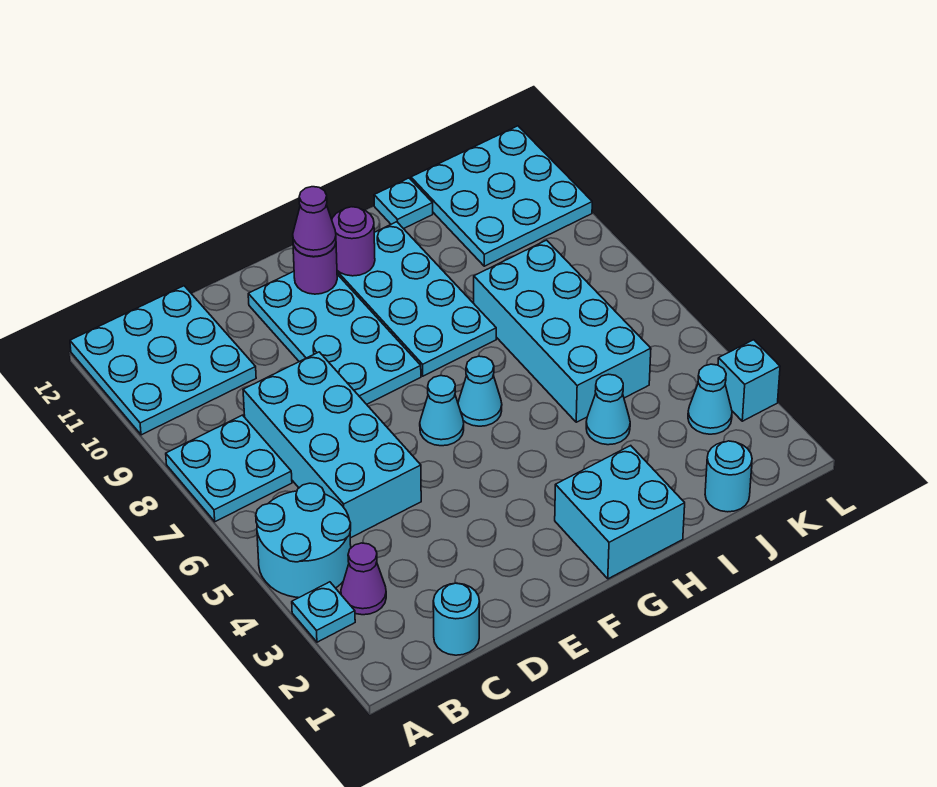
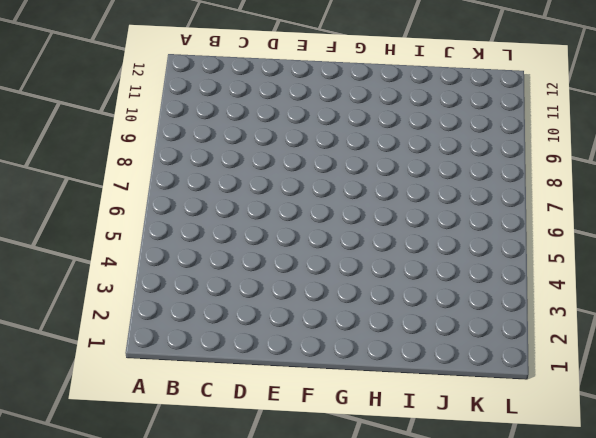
none -> cyan 1x1 plate [292,582,355,642]
none -> cyan 2x2 round brick [256,483,351,598]
none -> cyan 2x2 plate [166,415,292,522]

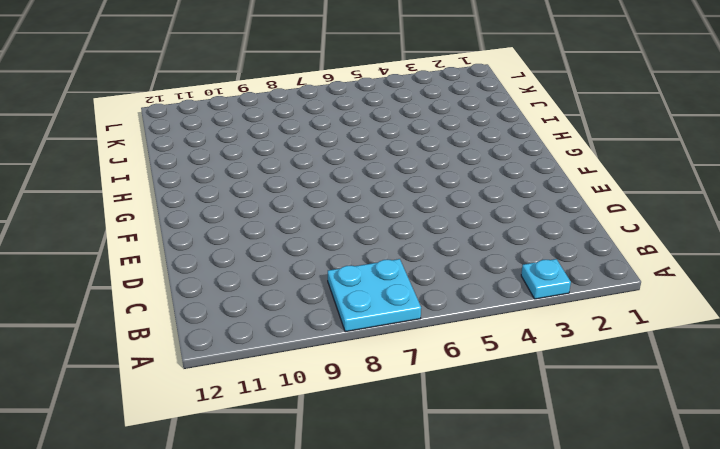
none -> cyan 2x2 round brick [256,483,351,598]
none -> cyan 3x3 plate [70,286,256,435]
none -> purple 1x1 cone [341,543,386,615]

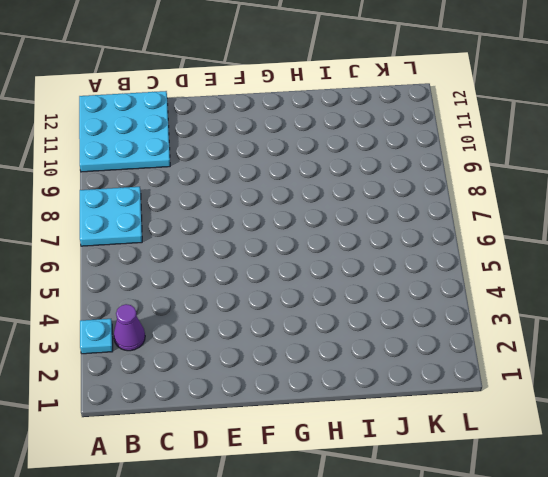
none -> cyan 2x2 round brick [256,483,351,598]
none -> cyan 1x1 round brick [433,583,480,655]
none -> cyan 2x4 brick [243,352,421,538]

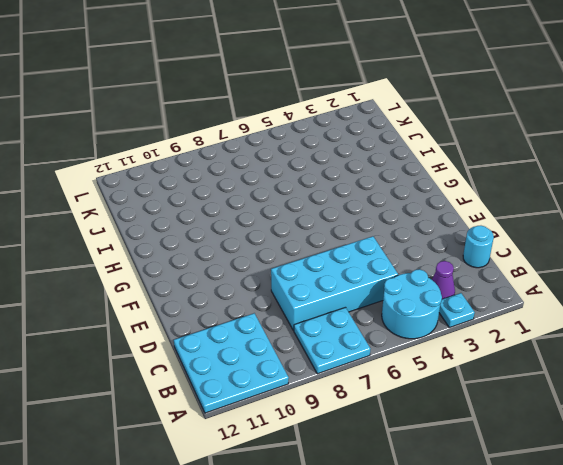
none -> cyan 2x4 plate [248,272,421,404]
none -> cyan 1x1 cone [420,376,464,446]
none -> cyan 2x2 brick [555,446,685,579]

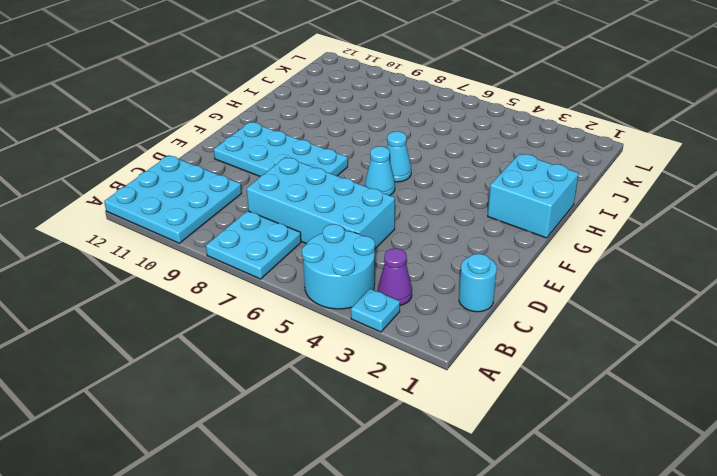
none -> cyan 2x4 plate [337,222,496,376]
none -> cyan 1x1 cone [586,374,630,445]
none -> cyan 2x4 brick [474,240,651,422]

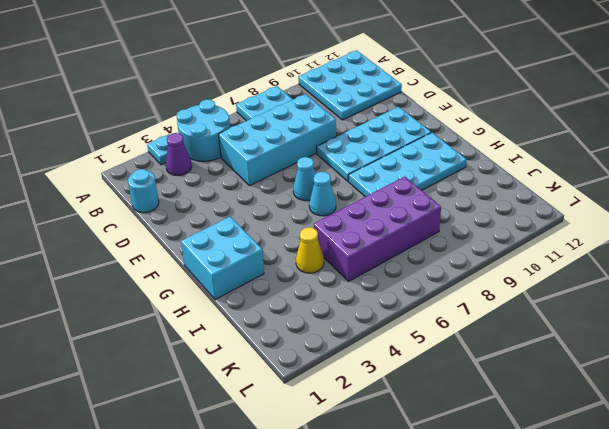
yellow 1x1 cone [296,227,324,273] -> cyan 1x1 cone [586,374,630,445]
purple 2x4 brick [314,177,441,281] -> cyan 2x4 brick [474,240,651,422]
none -> cyan 1x1 plate [374,178,433,229]
none -> cyan 1x1 round brick [705,441,752,512]
none -> cyan 3x3 plate [411,126,592,266]

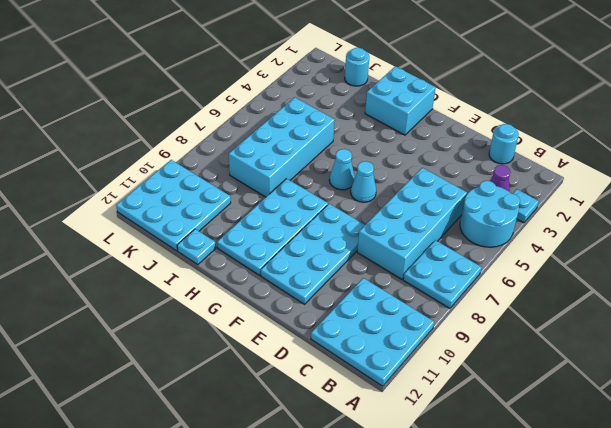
none -> cyan 1x1 cone [586,374,630,445]
none -> cyan 1x1 cone [688,364,732,434]
none -> cyan 1x1 brick [718,340,780,421]

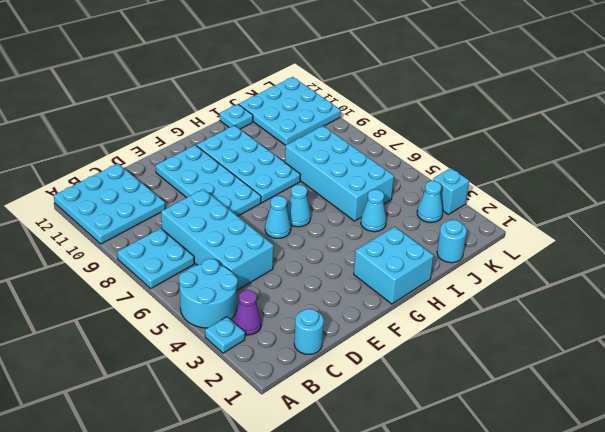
none -> purple 1x1 round brick [293,244,337,294]
none -> purple 1x1 round brick [332,207,375,276]
none -> purple 1x1 cone [293,187,336,257]

